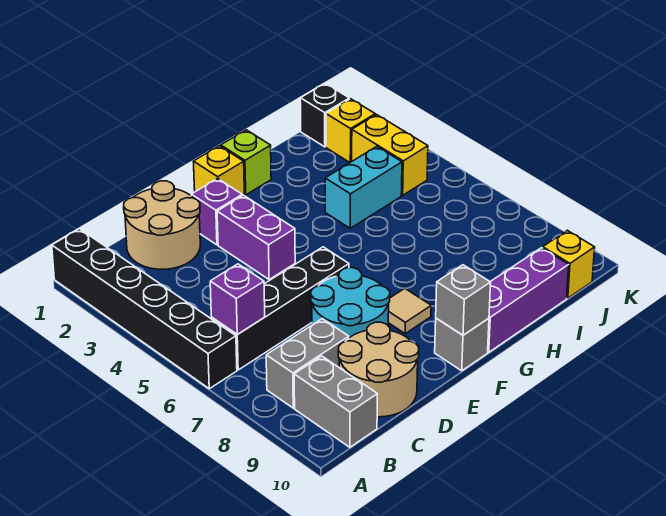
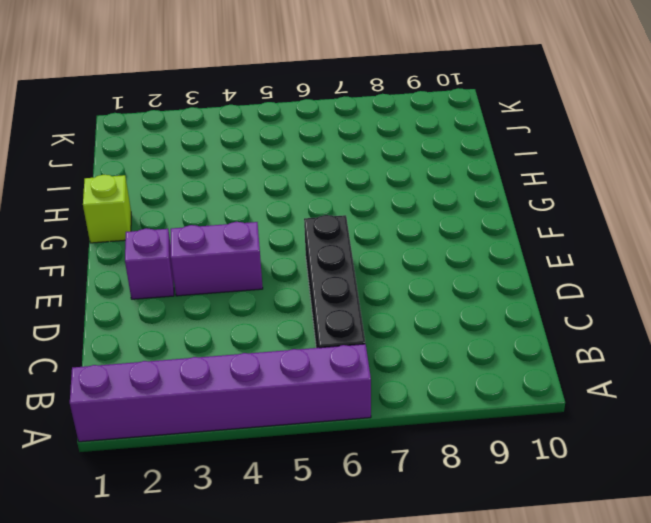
purple 1x6 brick [70,344,371,442] -> black 1x6 brick [52,229,237,389]
none -> grey 1x2 brick [266,319,349,408]
none -> grey 1x2 brick [294,356,377,447]
none -> tan 2x2 round brick [124,181,200,269]

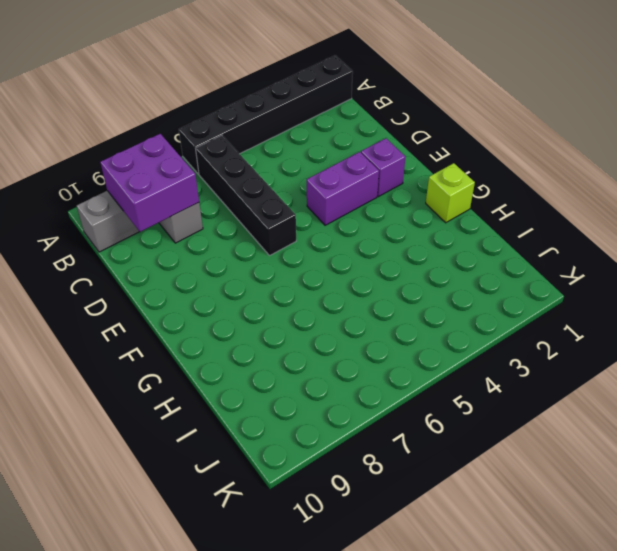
purple 2x2 brick [100,134,199,232] -> none
none -> tan 2x2 round brick [124,181,200,269]
none -> tan 2x2 round brick [338,322,419,417]
none -> cyan 2x2 round brick [311,268,390,338]

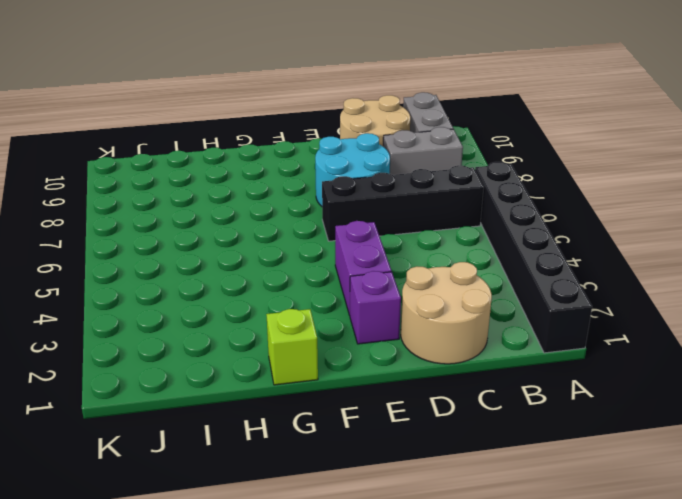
none -> yellow 1x1 brick [193,146,245,196]
none -> tan 1x1 tile [388,288,431,333]
none -> grey 1x1 brick [435,318,489,371]

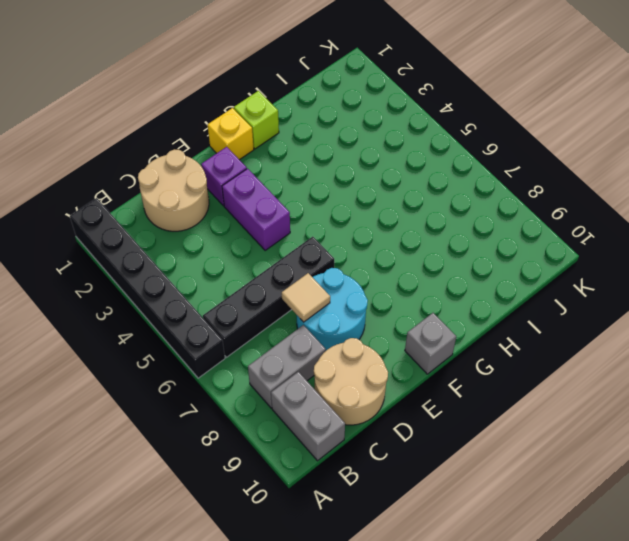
tan 1x1 tile [282,273,330,322] -> tan 1x1 tile moved to [388,288,431,333]
none -> purple 1x3 brick [488,248,569,352]
none -> cyan 1x2 brick [325,146,402,228]
none -> black 1x1 brick [300,83,349,147]

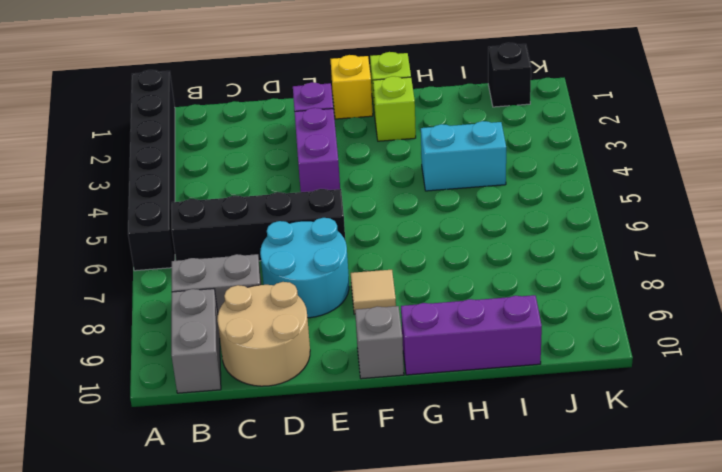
lime 1x1 brick [373,76,416,141] -> none
none -> tan 2x2 round brick [124,181,200,269]
none -> yellow 1x1 brick [326,99,375,162]
none -> yellow 1x2 brick [352,115,428,195]

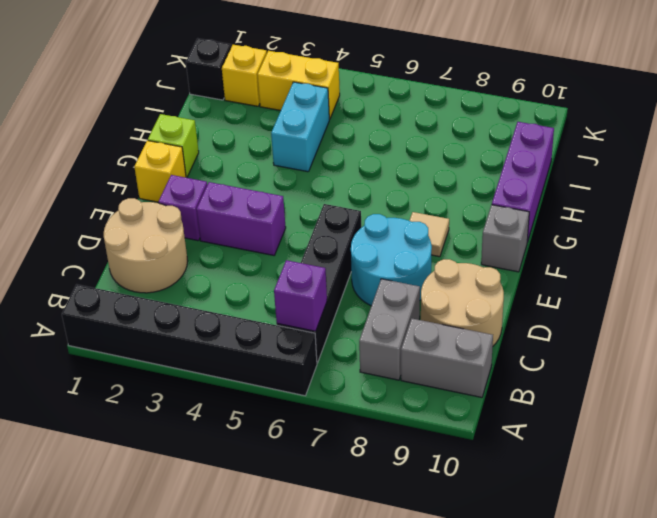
none -> yellow 1x1 brick [543,230,595,298]
none -> grey 1x1 brick [436,265,491,335]

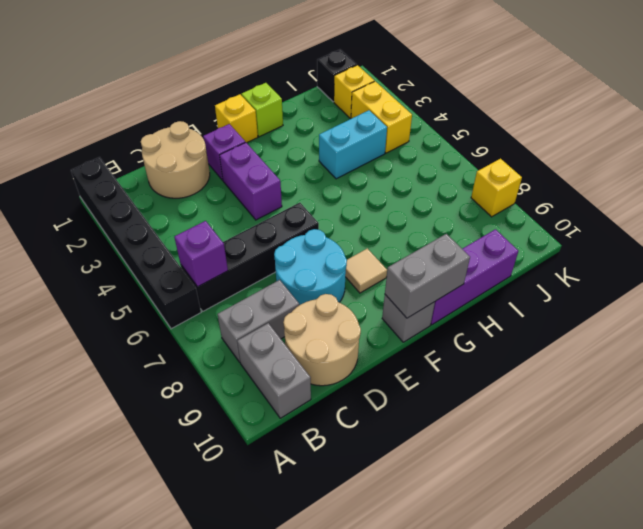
grey 1x2 brick [385,234,470,318] -> grey 1x1 brick [436,265,491,335]
yellow 1x1 brick [471,159,522,217] -> yellow 1x1 brick moved to [543,230,595,298]

